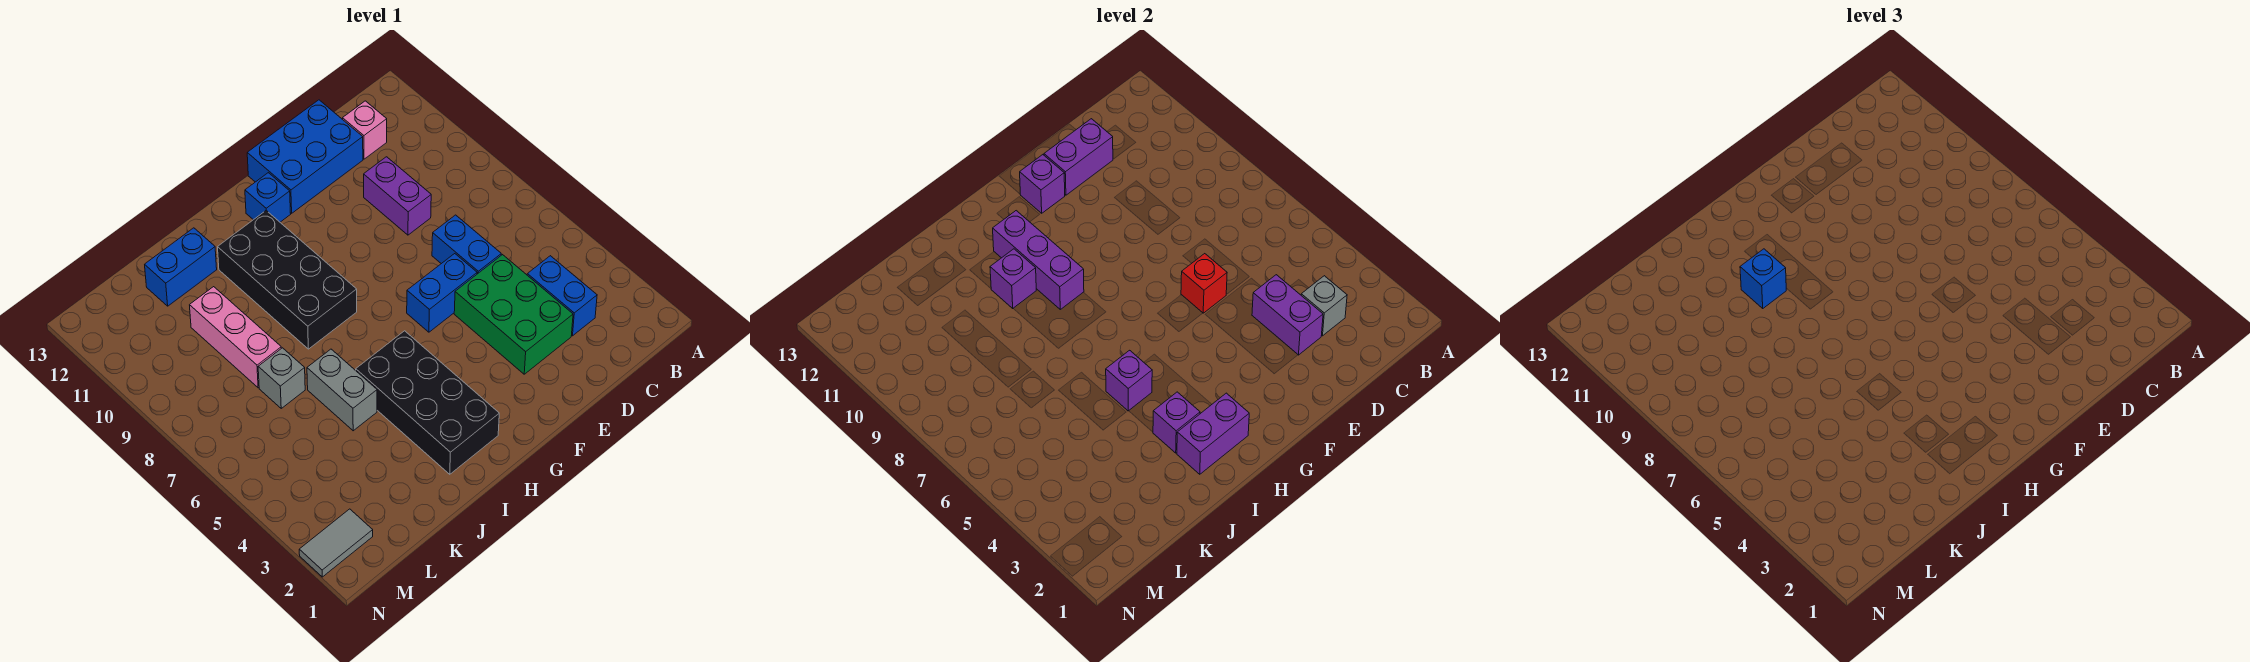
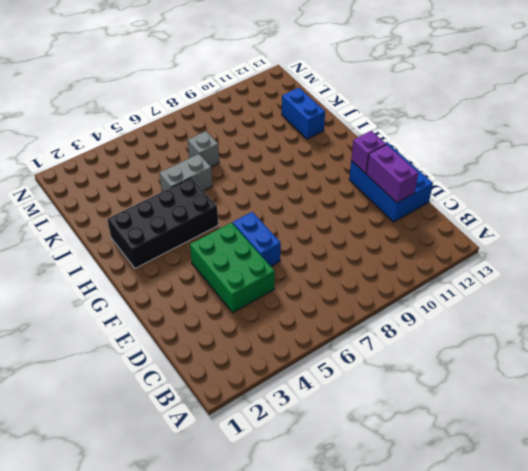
green 2x3 brick [190,223,275,313] -> green 2x3 brick turned to [454,255,573,374]
none -> blue 1x2 brick [527,256,597,336]
none -> pink 1x1 brick [343,101,387,159]
none -> blue 1x2 brick [432,215,501,274]

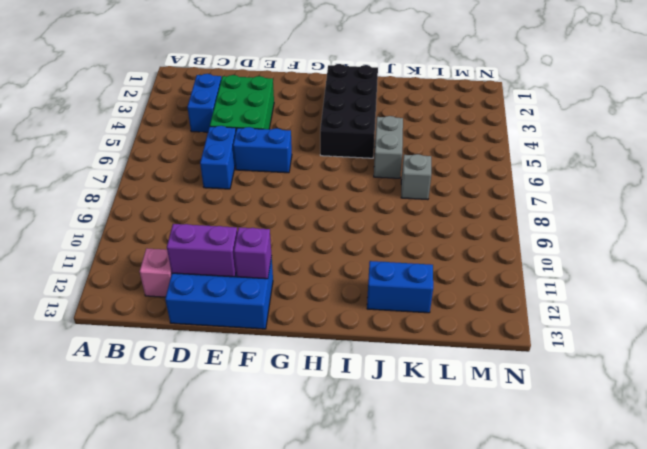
none -> purple 1x2 brick [364,157,431,235]
none -> blue 1x1 brick [245,173,291,222]
none -> black 2x4 brick [218,211,357,349]

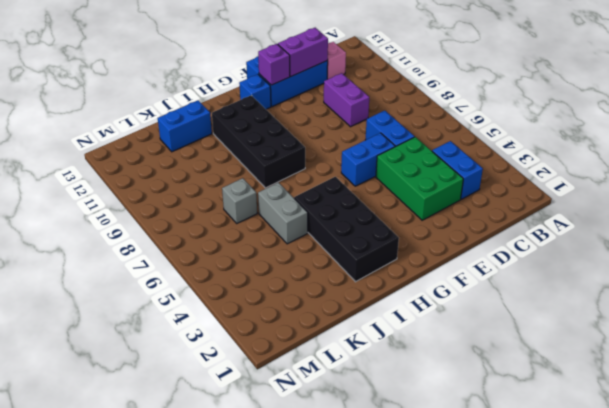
none -> pink 1x3 brick [190,287,281,388]
none -> grey 1x2 tile [299,509,373,577]
none -> grey 1x1 brick [1301,276,1347,336]

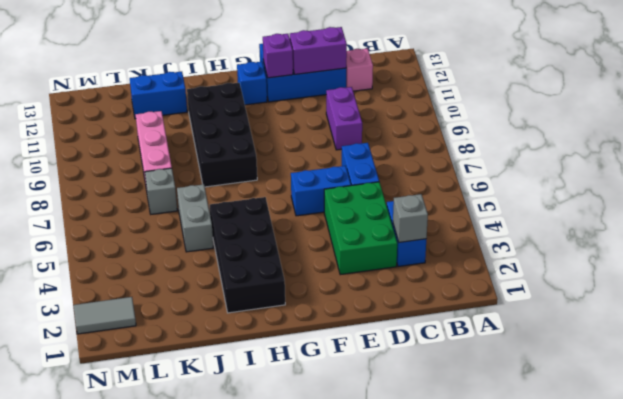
none -> purple 1x2 brick [1252,275,1323,355]
none -> red 1x1 brick [1181,254,1227,313]
none -> purple 1x2 brick [1177,393,1249,474]

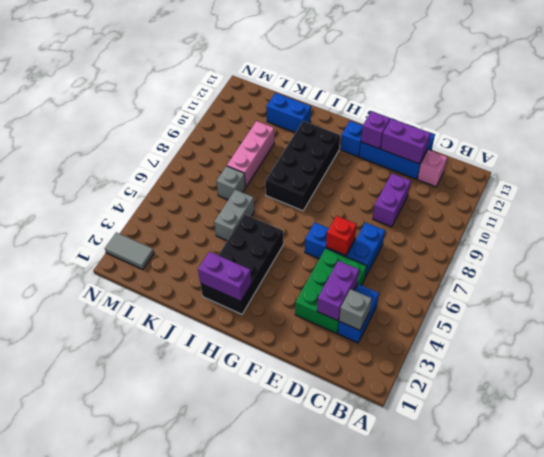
none -> purple 1x3 brick [993,211,1084,309]
none -> purple 1x1 brick [1153,392,1200,453]
none -> purple 1x1 brick [1106,350,1152,411]

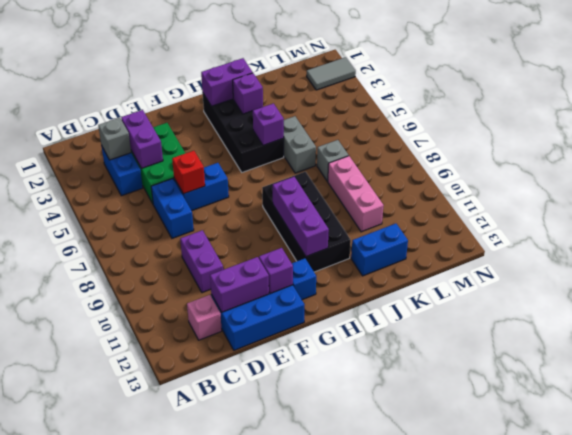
none -> purple 1x1 brick [990,249,1036,308]
none -> blue 1x1 brick [1740,249,1786,308]

